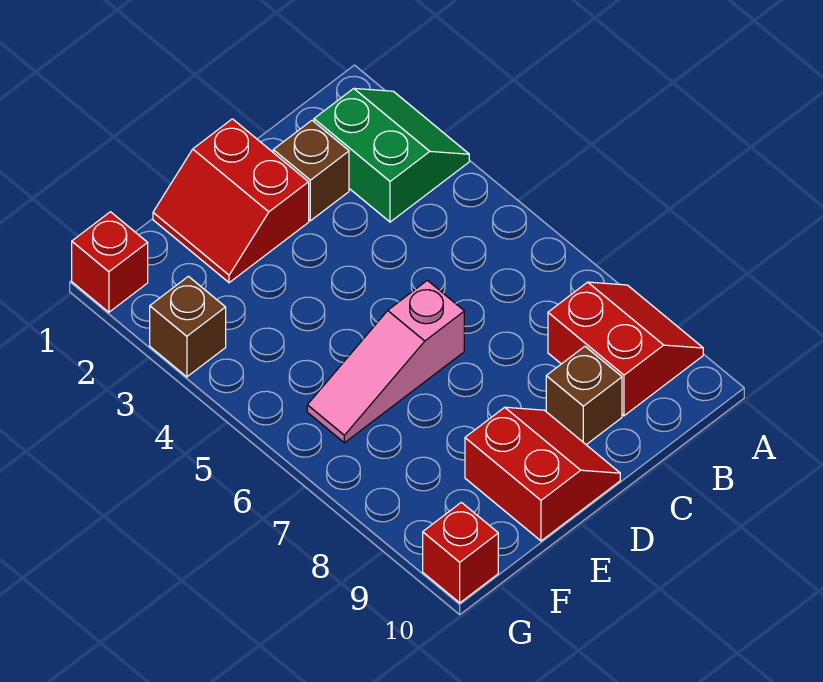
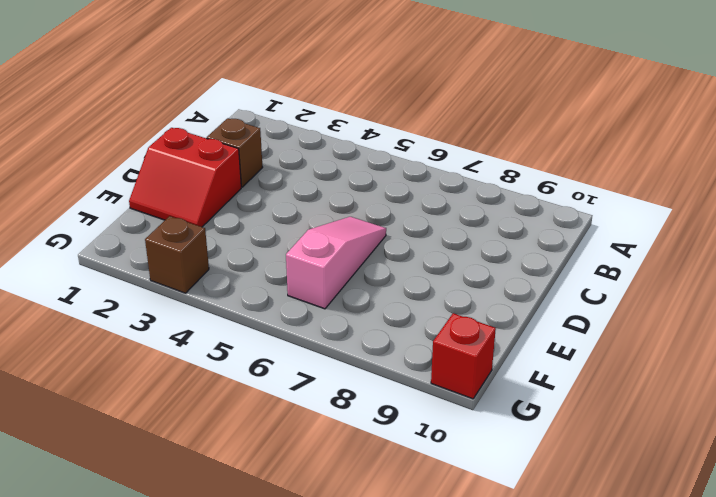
pink 1x3 slope [286,217,386,309] -> pink 1x3 slope turned to [307,280,464,443]
none -> green 2x2 slope [314,88,469,222]
none -> red 2x2 slope [548,282,703,416]

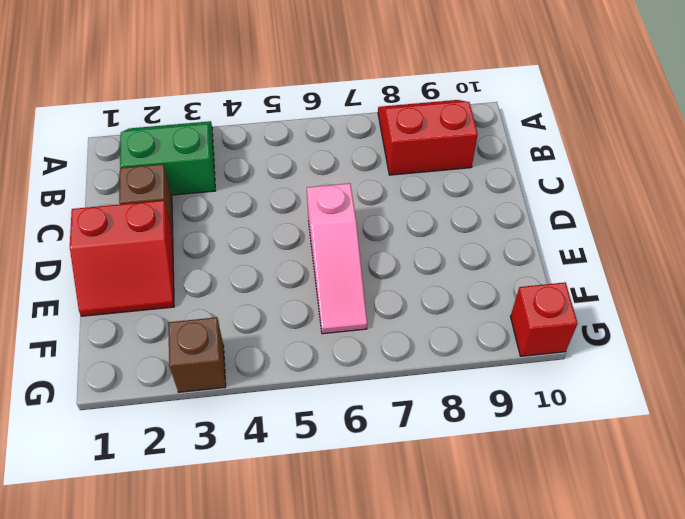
none -> brown 1x1 brick [546,346,622,445]
none -> red 2x2 slope [465,407,620,541]

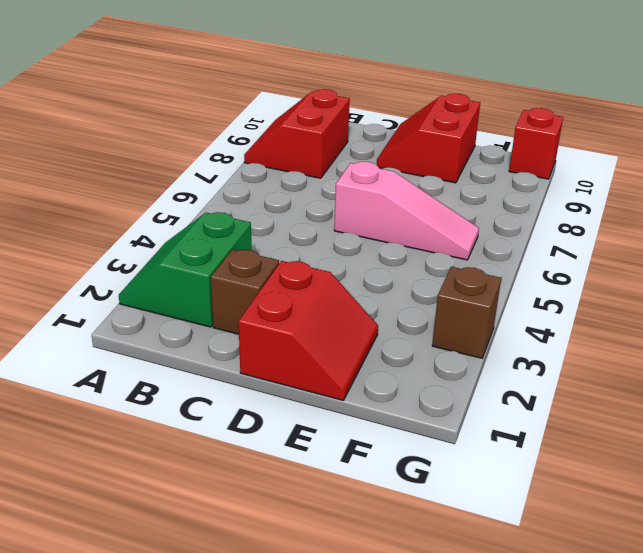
none -> brown 1x1 brick [546,346,622,445]
none -> red 1x1 brick [72,212,148,312]

